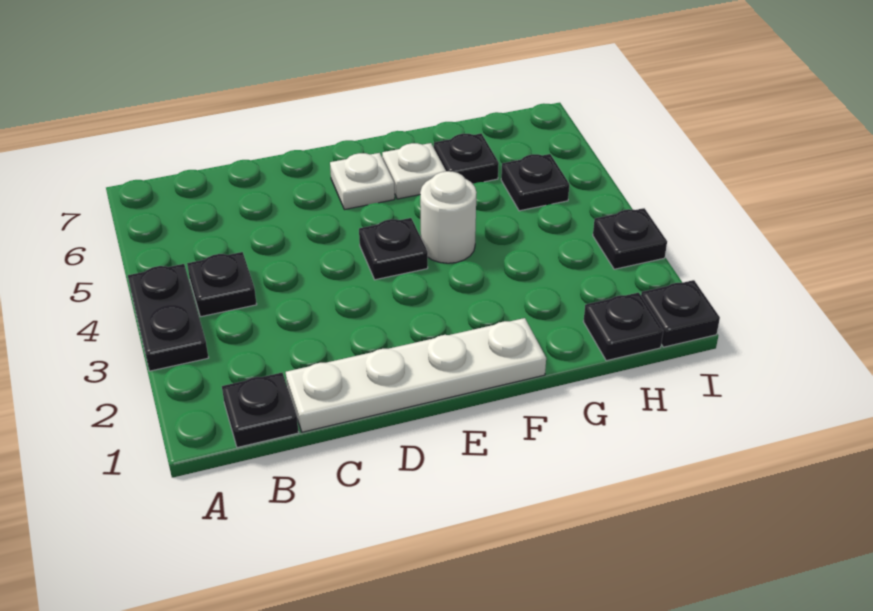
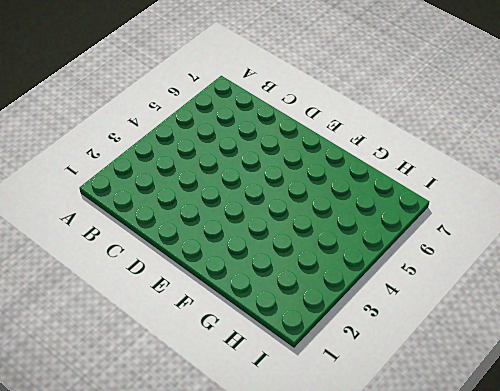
none -> black 1x2 plate [128,264,209,371]
none -> black 1x1 plate [222,373,299,448]
none -> black 1x1 plate [187,252,257,317]

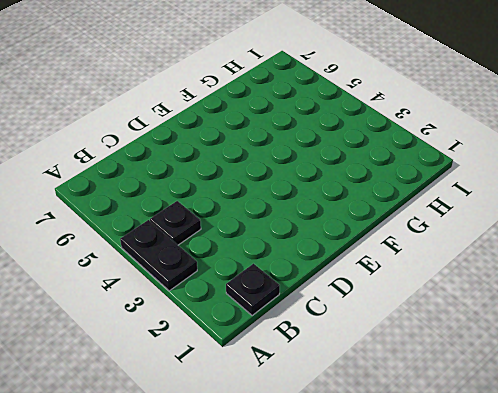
none -> white 1x4 plate [286,318,546,432]
none -> black 1x1 plate [359,218,428,280]
none -> white 1x1 plate [330,153,395,210]

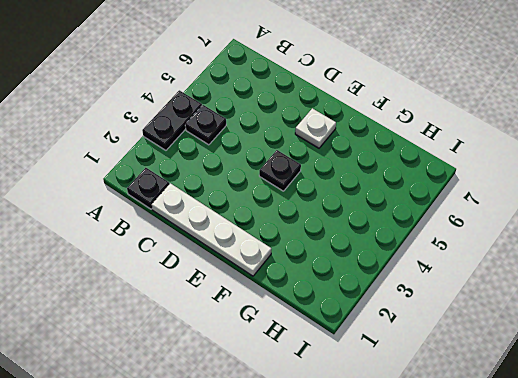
none -> white 1x1 round brick [420,171,477,263]
none -> white 1x1 plate [382,143,446,199]
none -> black 1x1 plate [434,133,499,184]

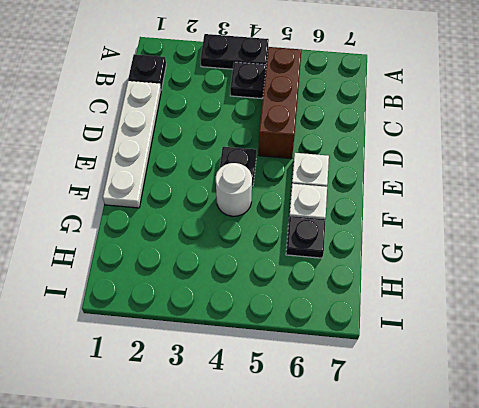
brown 1x3 brick [258,47,302,159] -> none
none -> black 1x1 plate [584,293,663,361]
none -> black 1x1 plate [501,154,569,211]
none -> black 1x1 plate [641,280,720,347]

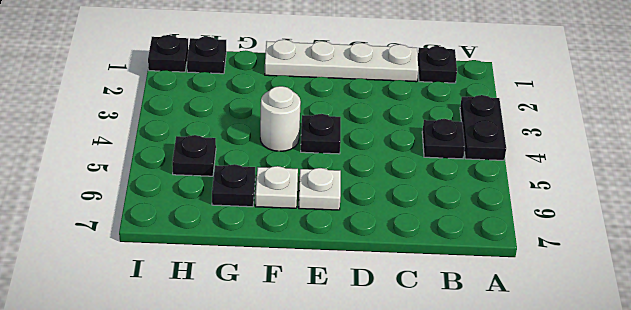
none -> black 1x1 plate [593,208,667,269]

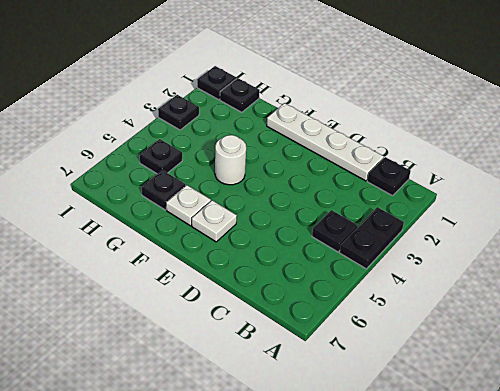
none -> black 1x1 plate [359,218,428,280]

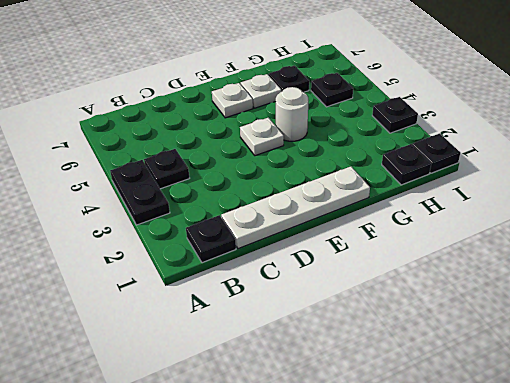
white 1x1 plate [240,118,284,156] -> black 1x1 plate [359,218,428,280]

